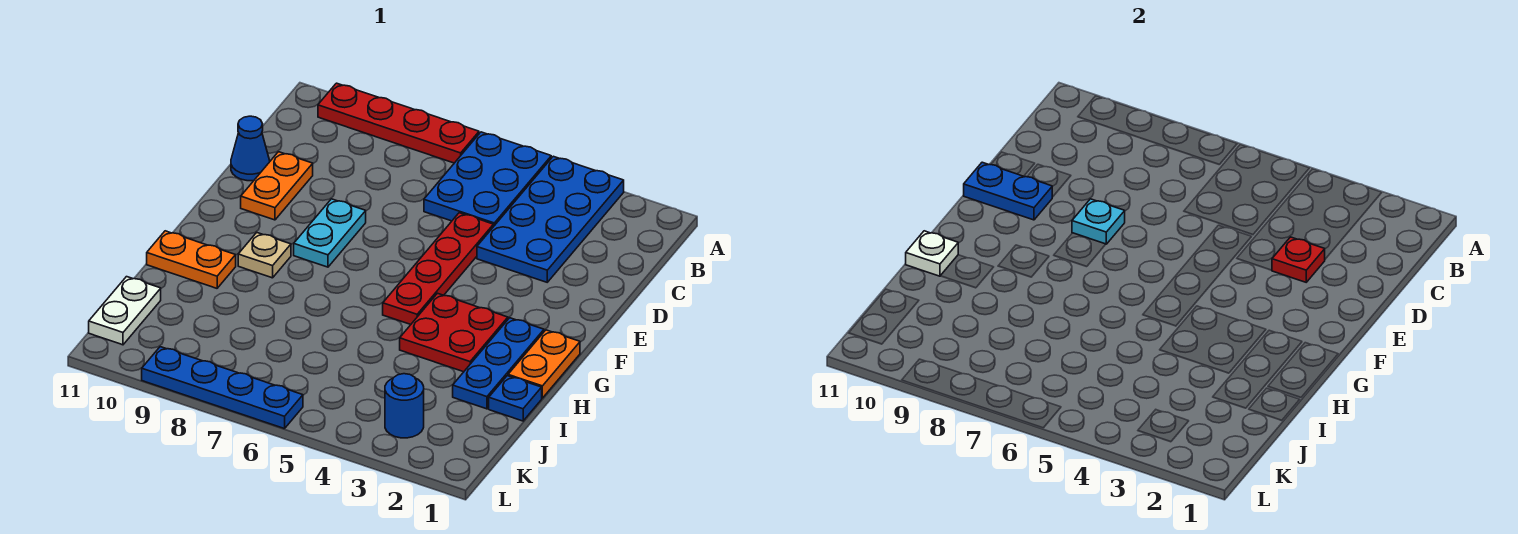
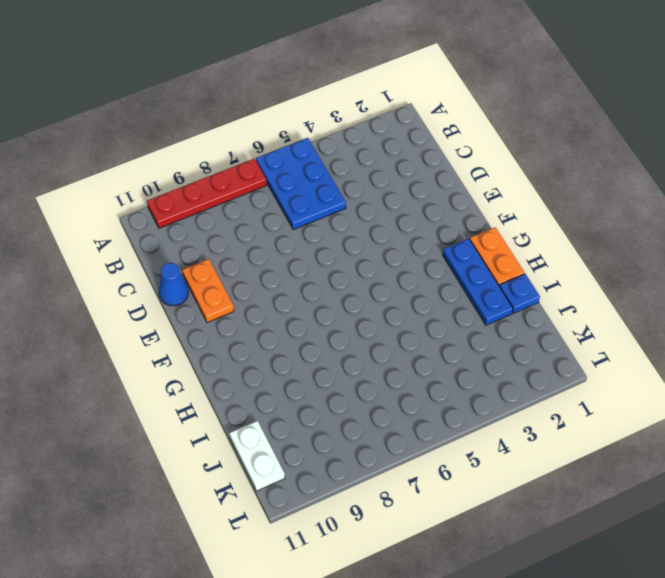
none -> blue 2x4 plate [477,156,624,282]
none -> red 1x4 plate [383,213,493,325]
none -> cyan 1x2 plate [294,199,366,267]

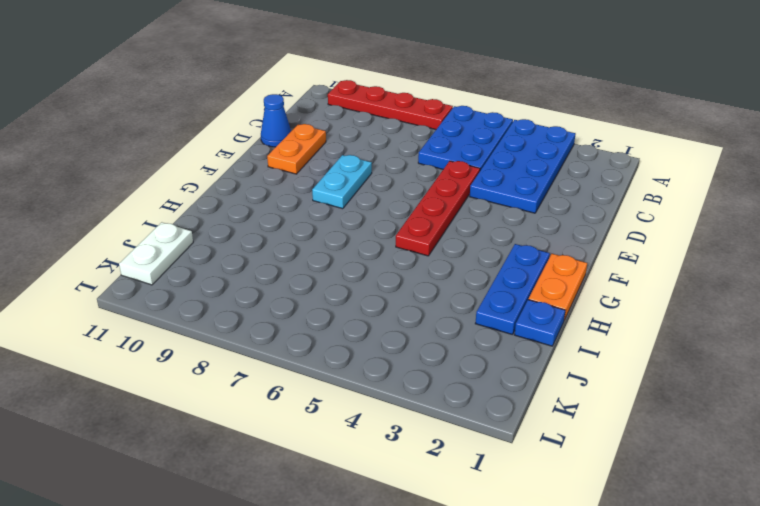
none -> red 2x2 plate [400,293,508,372]
none -> tan 1x1 plate [238,233,291,278]
none -> orange 1x2 plate [147,231,236,288]

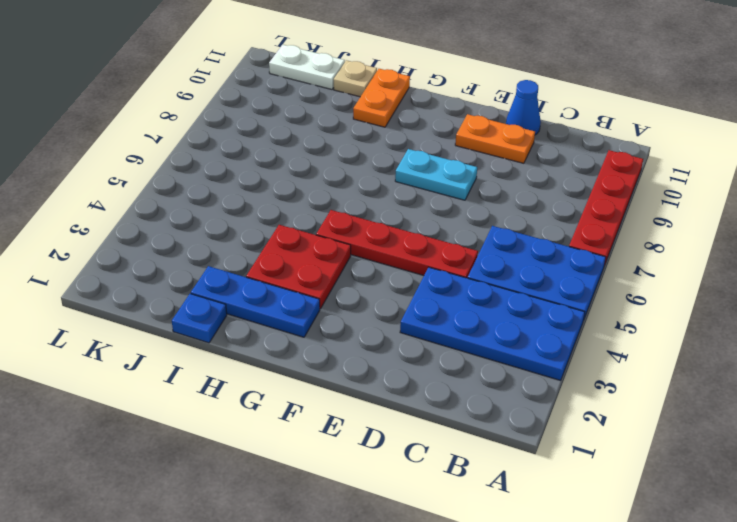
tan 1x1 plate [334,60,377,97] -> tan 1x1 plate moved to [238,233,291,278]
none -> orange 1x2 plate [508,330,580,398]
none -> blue 1x1 round brick [385,374,424,438]
none -> blue 1x4 plate [142,347,303,429]

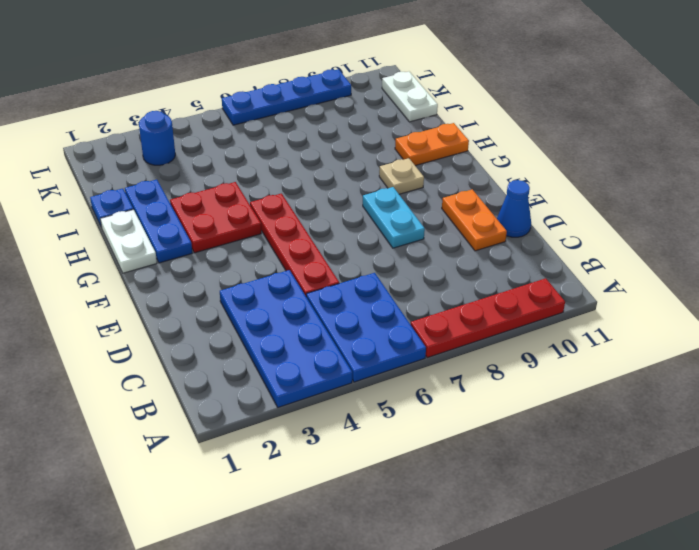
white 1x2 plate [100,209,157,273] -> orange 1x2 plate [508,330,580,398]
none -> red 1x1 plate [1272,237,1325,282]
none -> cyan 1x1 plate [1072,199,1125,244]
none -> blue 1x2 plate [964,162,1052,220]

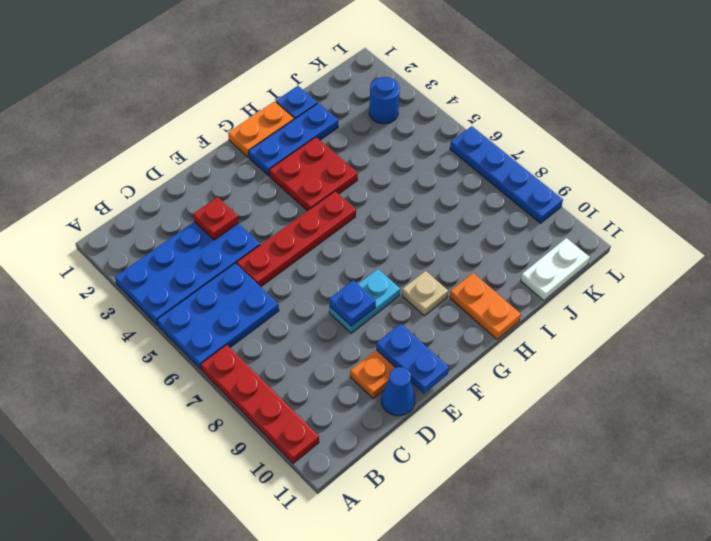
blue 1x1 plate [329,280,376,326] -> cyan 1x1 plate [1072,199,1125,244]
none -> white 1x1 plate [906,231,958,276]

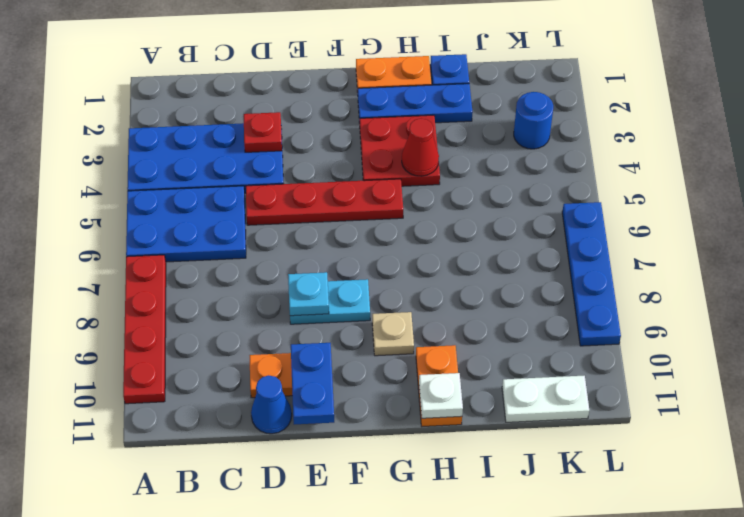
red 1x1 cone [402,118,439,176] -> none

